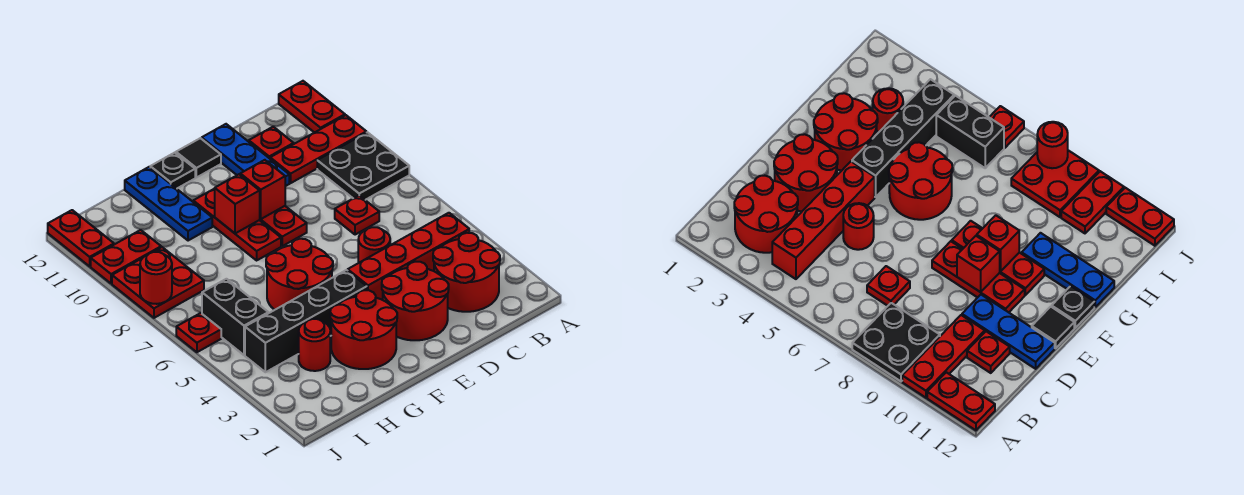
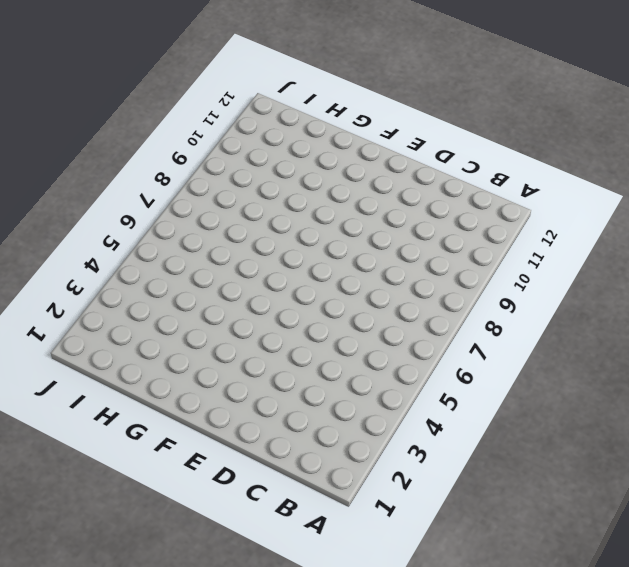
none -> black 2x2 plate [317,132,409,200]
none -> red 1x3 plate [270,115,366,183]
none -> red 1x2 plate [279,81,345,133]

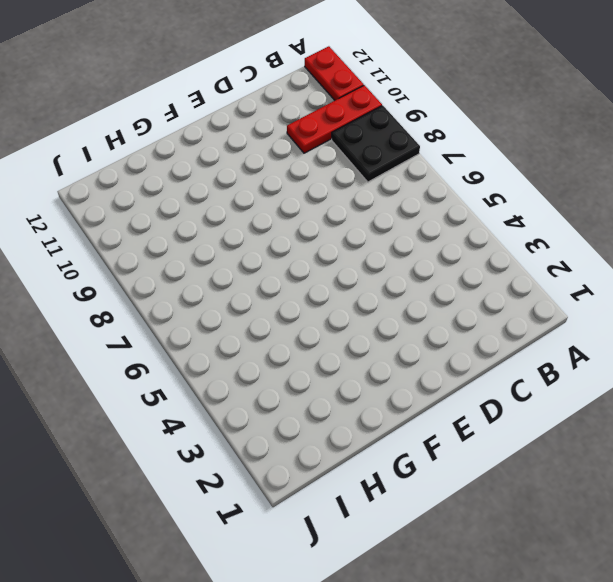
none -> red 2x2 round brick [433,233,500,312]
none -> red 1x4 brick [348,213,469,300]
none -> red 1x1 plate [335,196,379,235]

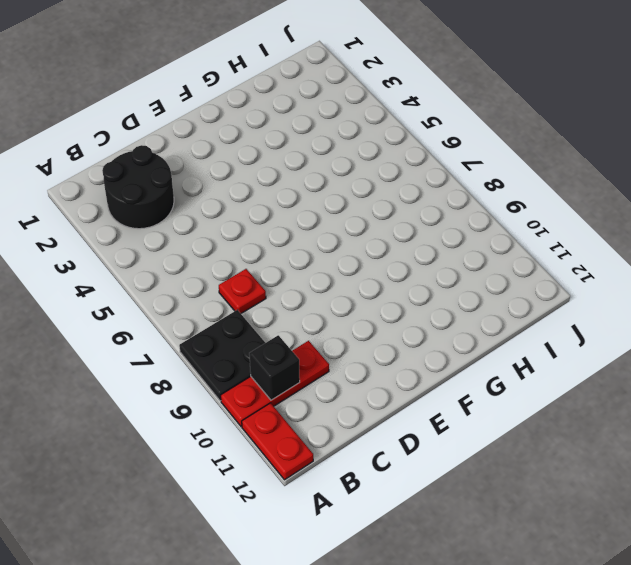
black 2x2 round brick [102,145,174,229] -> red 2x2 round brick [433,233,500,312]
black 1x1 brick [249,335,300,400] -> none
none -> red 1x4 brick [348,213,469,300]
none -> red 1x1 plate [249,127,294,158]
none -> red 2x2 round brick [382,262,449,340]

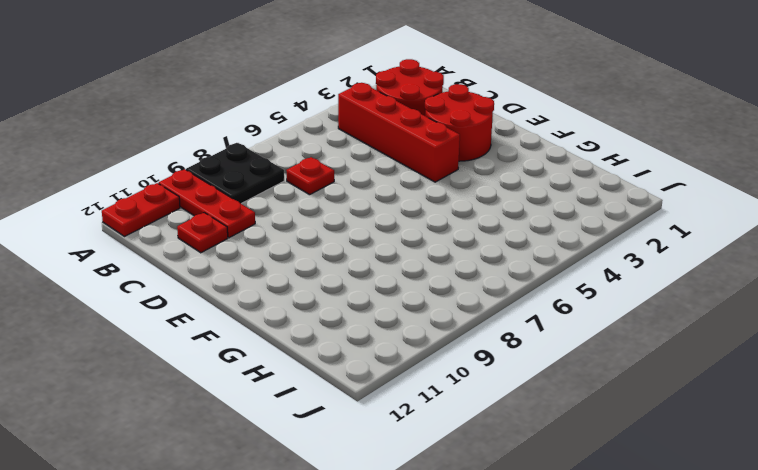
none -> red 1x1 round brick [358,227,390,263]
none -> blue 1x3 plate [202,124,289,186]
none -> red 1x3 plate [260,206,307,246]

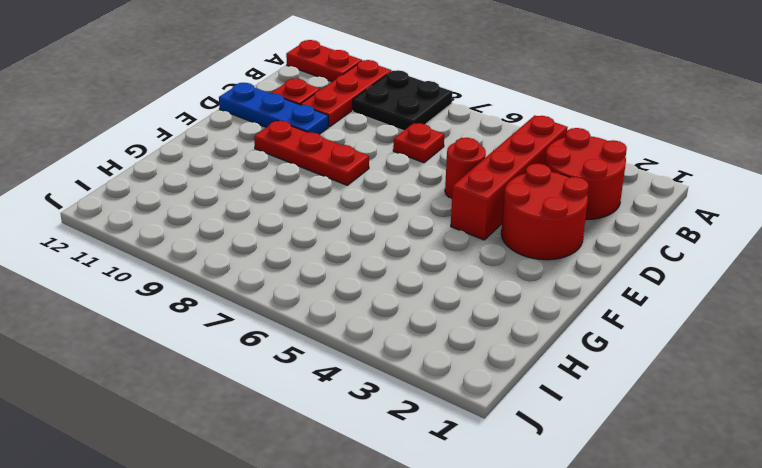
none -> black 1x1 tile [176,138,221,178]
none -> red 2x2 round brick [330,290,397,369]
none -> black 1x4 brick [245,270,367,372]

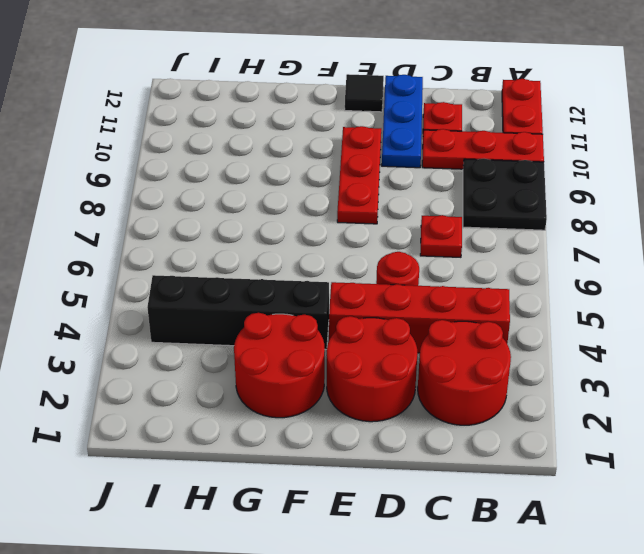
none -> red 2x2 round brick [266,239,333,310]
none -> red 1x3 plate [193,189,281,260]
none -> black 1x1 plate [150,153,195,189]

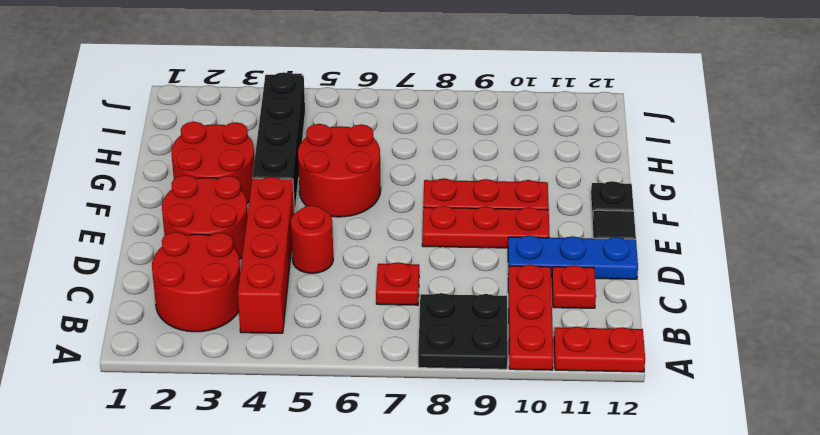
none -> blue 1x3 plate [125,167,212,241]
none -> red 1x1 round brick [299,319,330,371]
none -> black 1x2 brick [202,279,268,355]

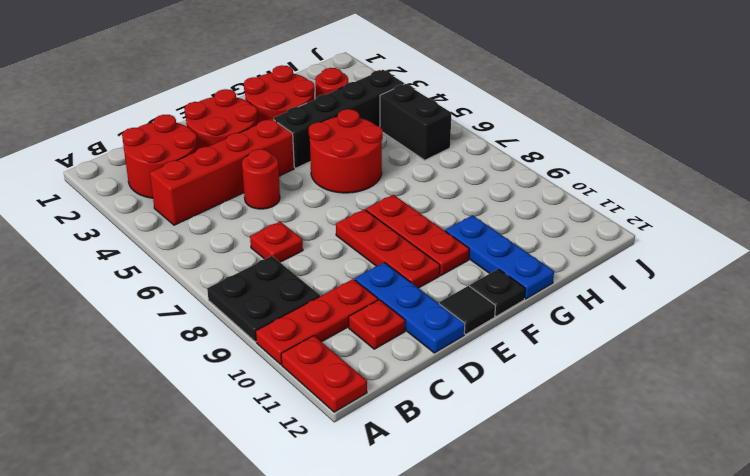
none -> red 2x2 plate [112,247,204,318]
none -> red 1x2 plate [91,230,161,284]
none -> red 1x1 plate [176,313,221,352]

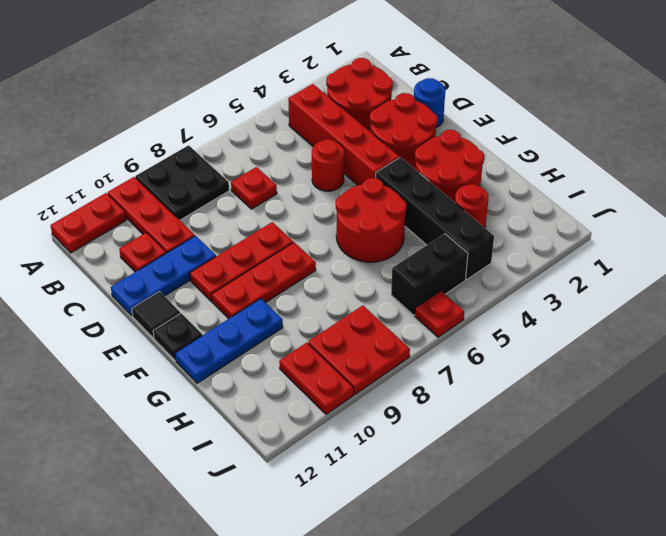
blue 1x1 round brick [414,78,445,127] -> none
none -> red 1x2 plate [48,210,114,266]
none -> red 1x1 brick [240,160,285,219]
none -> red 1x1 brick [215,174,260,233]

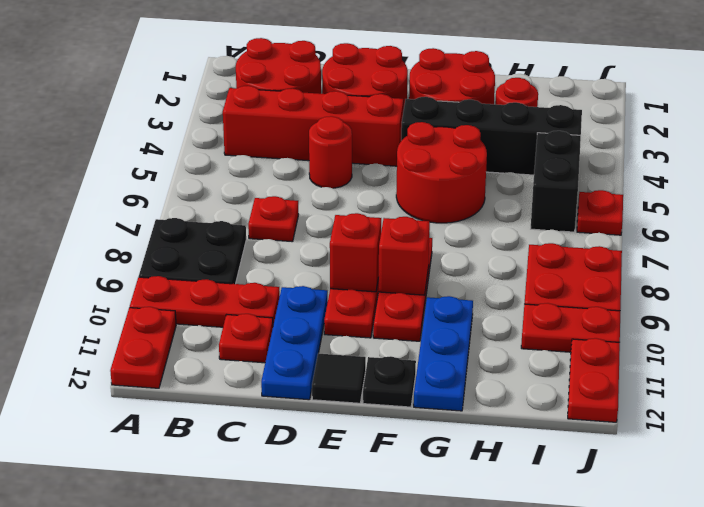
none -> red 1x1 round brick [140,252,172,304]

